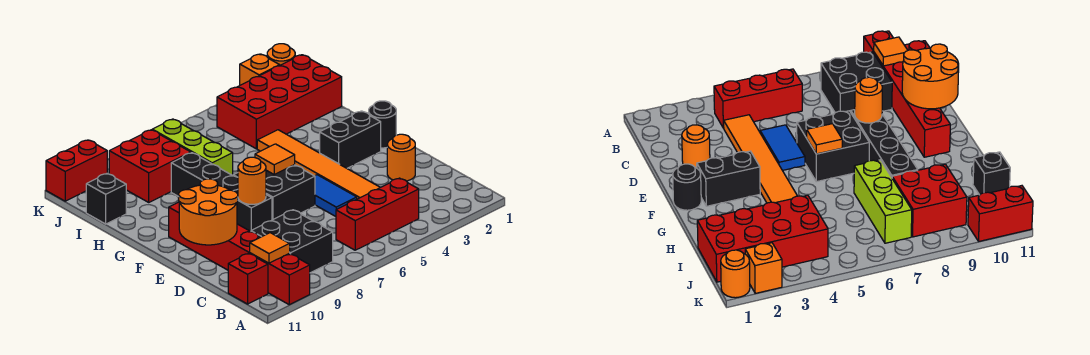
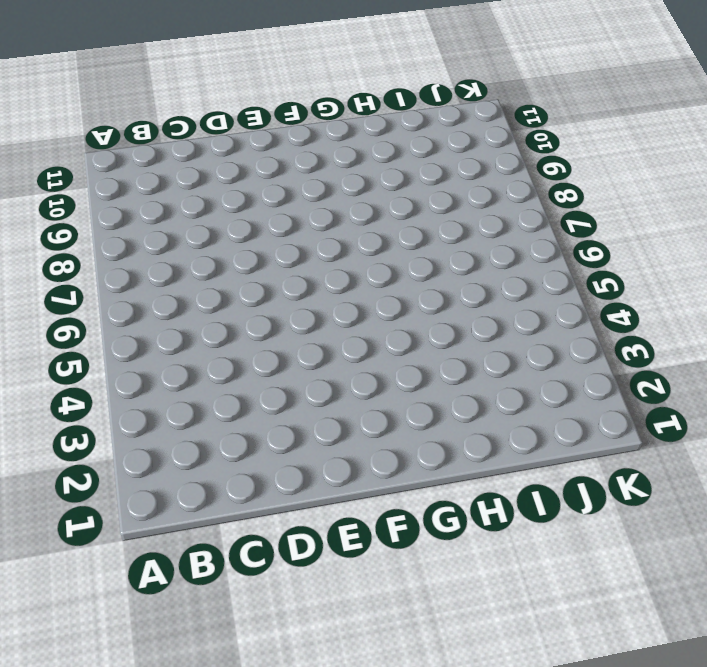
none -> red 1x6 brick [169,202,310,305]
none -> red 1x3 brick [336,178,419,250]
none -> black 2x2 brick [251,210,333,273]

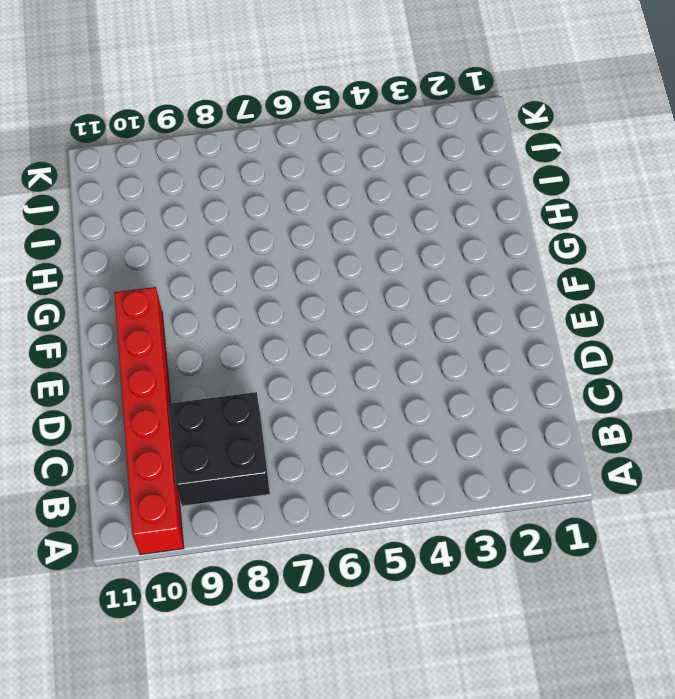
none -> red 1x3 brick [336,178,419,250]
none -> red 1x1 brick [228,253,268,304]
none -> orange 1x6 tile [257,130,380,199]

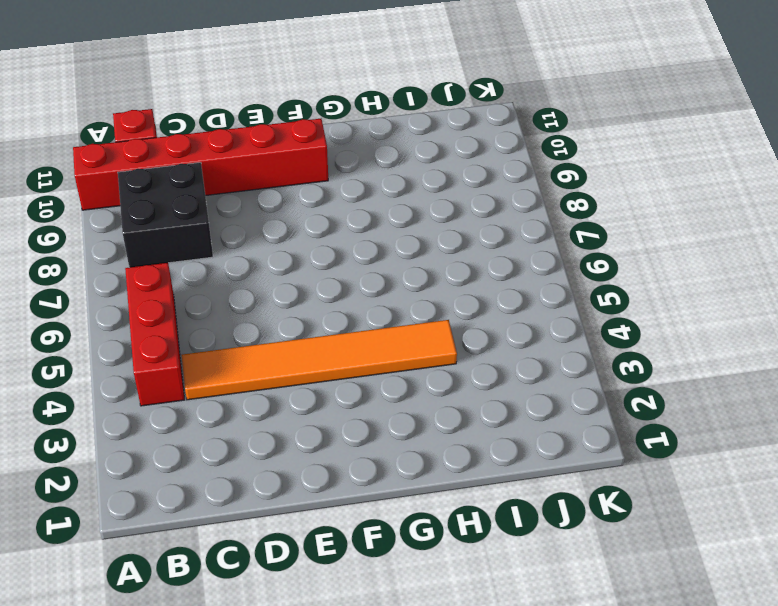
none -> orange 1x1 round brick [387,134,415,181]
none -> blue 1x2 tile [315,175,357,216]
none -> black 2x2 brick [233,165,315,220]

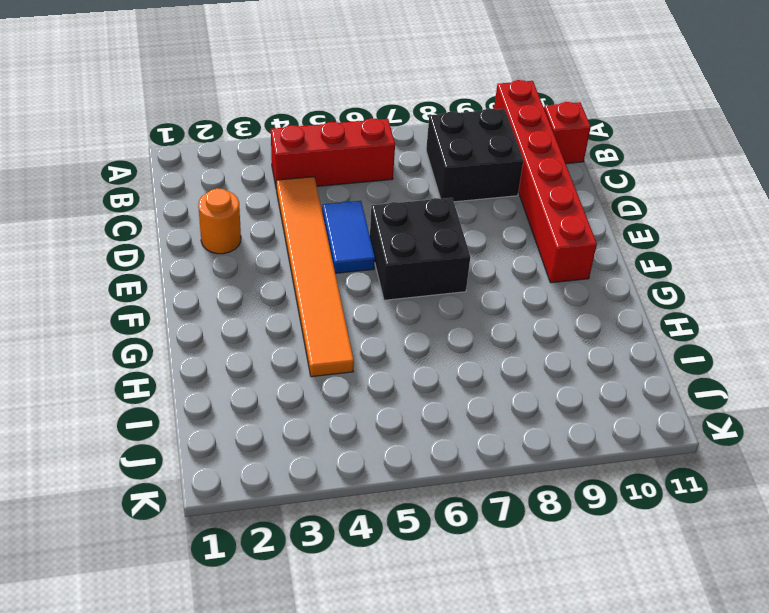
none -> black 1x4 brick [171,153,272,231]
none -> black 1x1 round brick [369,101,396,148]
none -> black 1x2 brick [320,111,381,168]

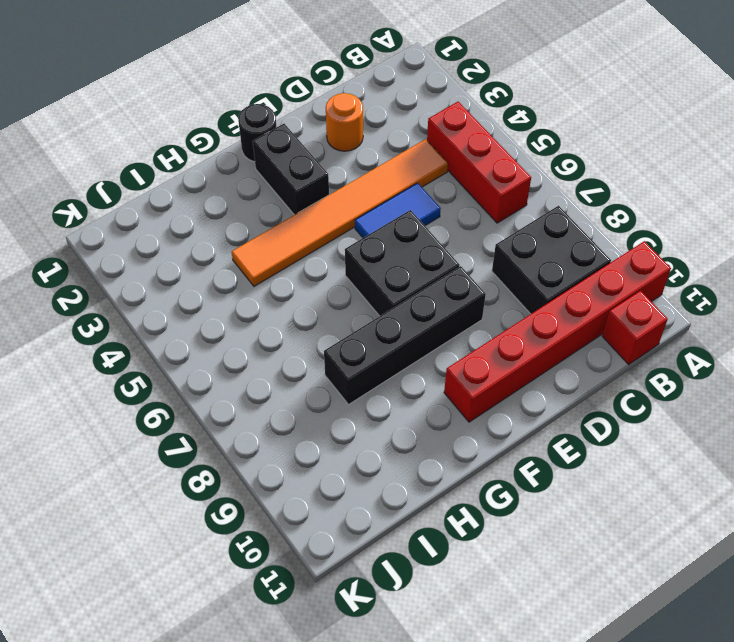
none -> lime 1x3 brick [152,119,233,175]
none -> red 2x4 brick [217,55,342,149]
none -> red 2x2 brick [109,130,191,202]

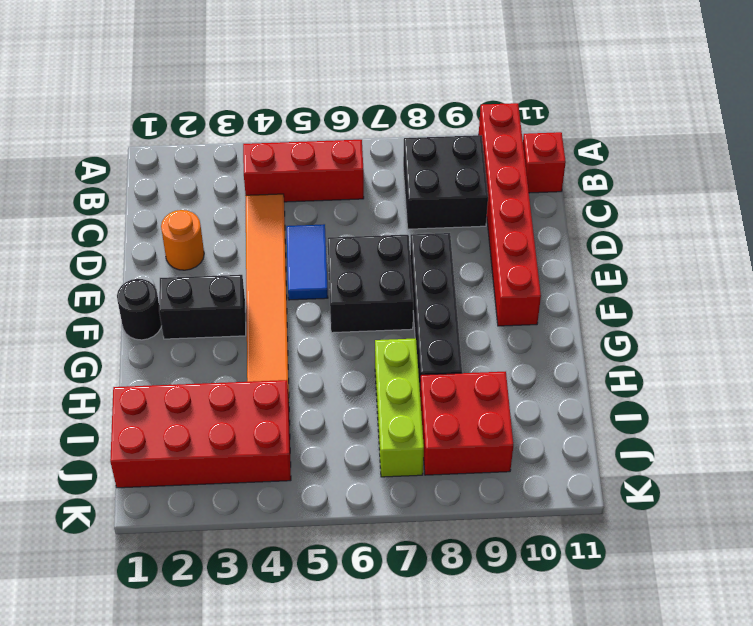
none -> black 1x1 brick [86,174,126,224]
none -> orange 1x1 round brick [267,44,295,65]
none -> orange 1x1 brick [240,54,280,85]

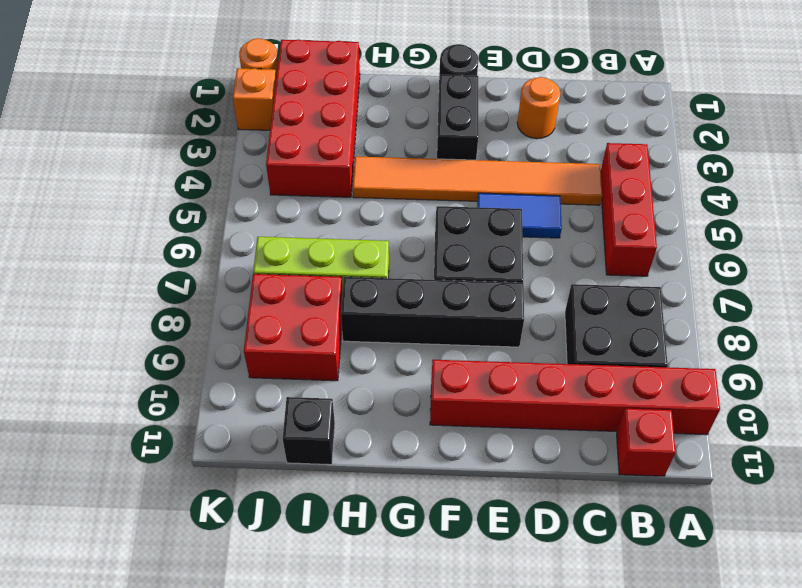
none -> red 1x2 brick [46,140,107,201]
none -> orange 1x1 tile [250,233,290,263]
none -> orange 2x2 round brick [179,179,238,245]

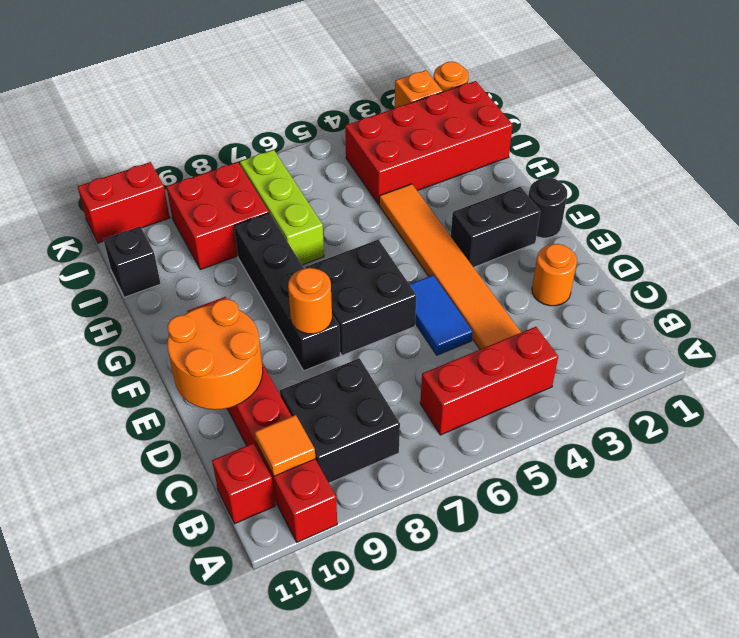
none -> orange 1x1 tile [255,144,295,174]

